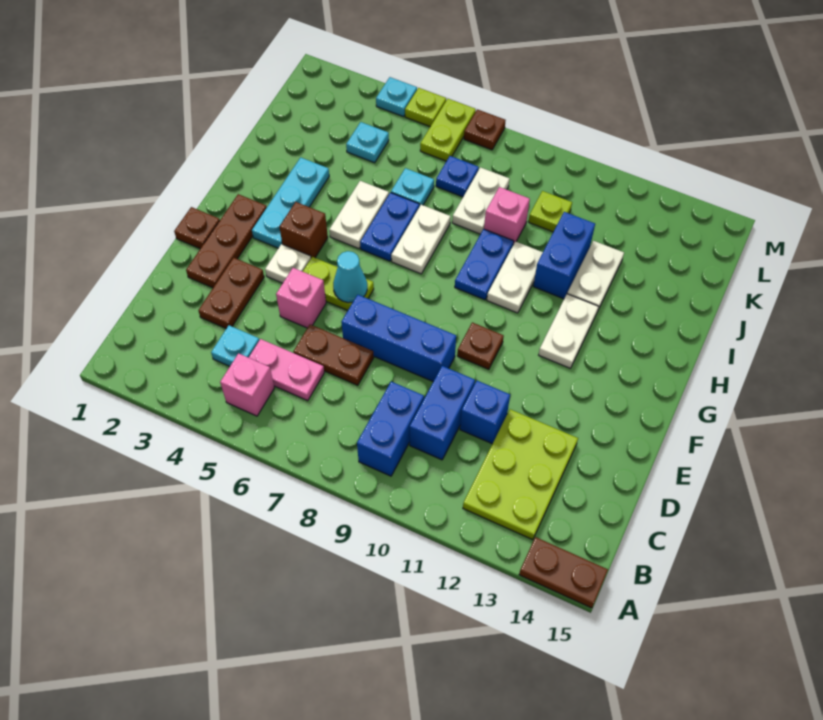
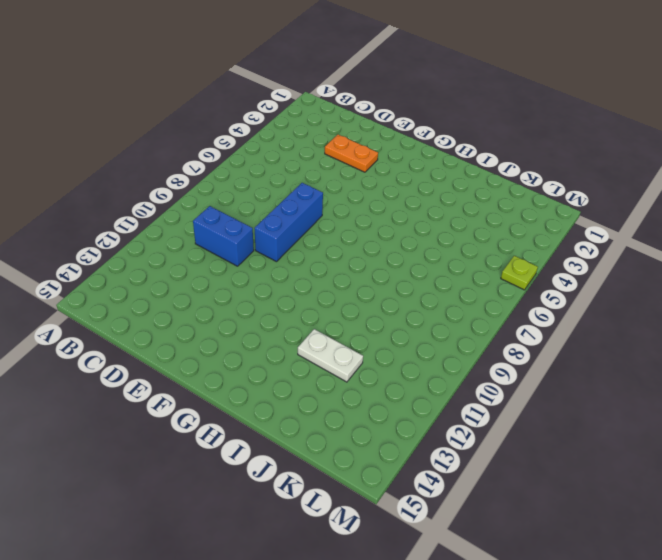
orange 1x2 plate [325,135,378,172] -> brown 1x2 plate [198,258,264,328]
none -> brown 1x2 plate [519,537,608,608]
none -> pink 1x1 brick [220,353,274,416]
none -> blue 1x2 brick [357,382,424,476]
none -> lime 2x3 plate [463,409,578,540]

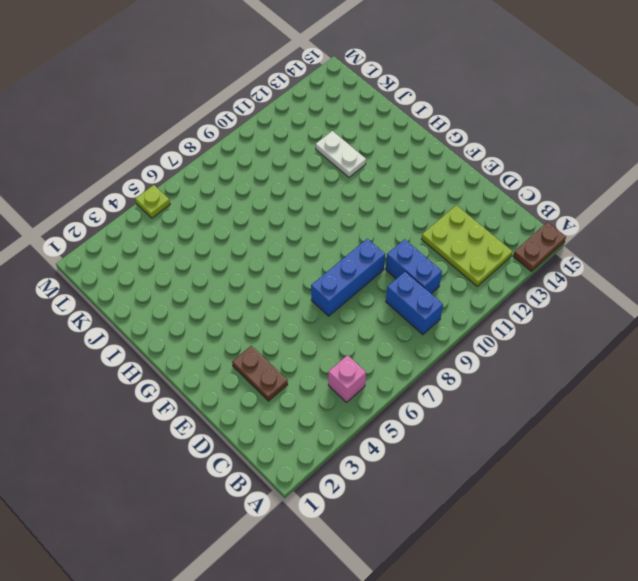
none -> cyan 1x1 plate [211,325,259,366]
none -> pink 1x2 plate [249,339,324,401]
none -> brown 1x2 plate [293,324,374,385]
none -> blue 1x1 brick [460,381,510,444]

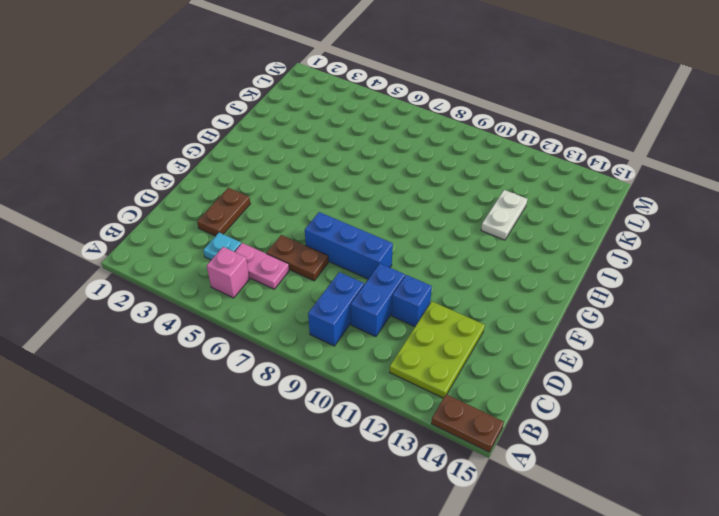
none -> brown 1x3 plate [186,194,267,288]
none -> pink 1x1 brick [276,268,326,328]
none -> brown 1x1 plate [174,207,220,249]
none -> white 1x1 plate [265,244,311,283]

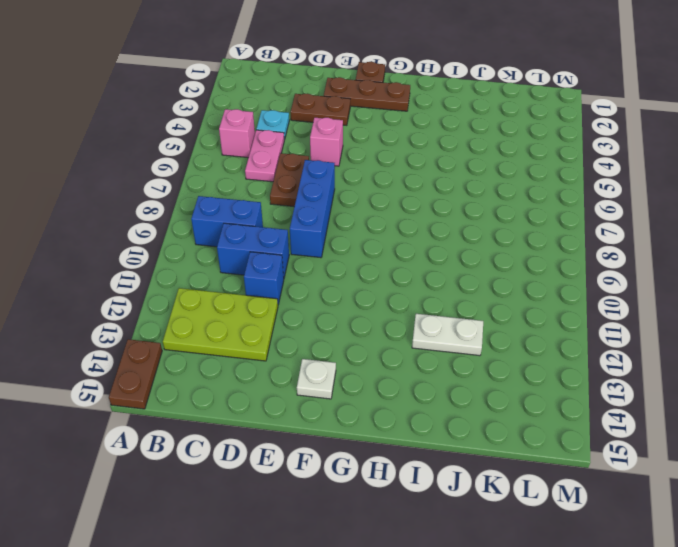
white 1x1 plate [297,359,336,399] -> white 1x1 plate moved to [265,244,311,283]
none -> lime 1x2 plate [303,257,374,310]
none -> brown 1x1 plate [457,322,504,369]
none -> cyan 1x3 plate [252,157,329,248]
none -> brown 1x1 brick [279,202,328,258]

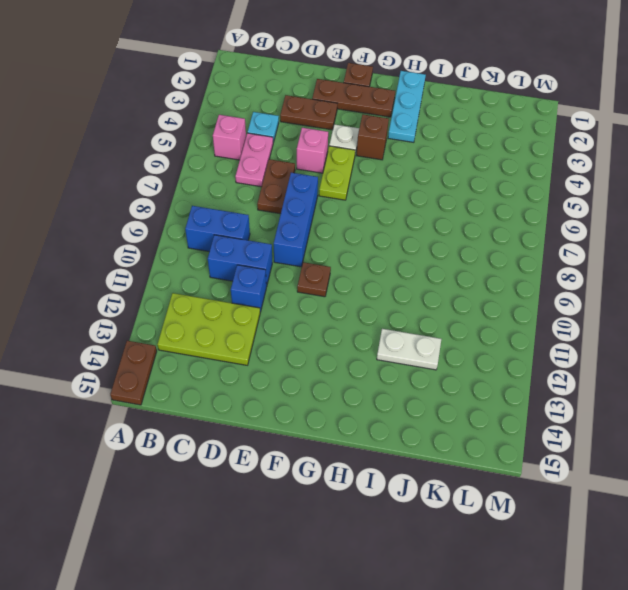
cyan 1x3 plate [388,71,426,142] -> cyan 1x3 plate turned to [252,157,329,248]
none -> white 1x2 plate [539,294,598,368]
none -> white 1x2 plate [329,181,389,249]
none -> blue 1x2 plate [360,193,419,261]
none -> white 1x2 plate [391,205,450,274]

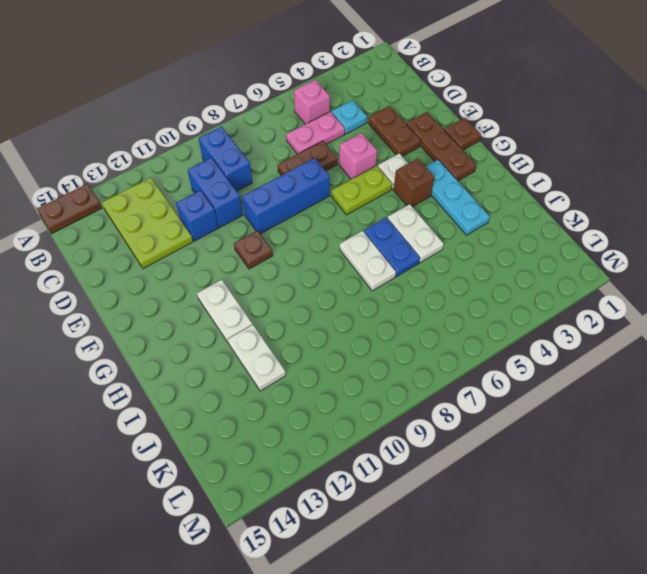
none -> blue 1x2 plate [455,229,514,300]
none -> white 1x2 plate [487,242,543,313]
none -> blue 1x2 brick [533,212,595,299]
none -> cyan 1x1 plate [391,168,434,207]

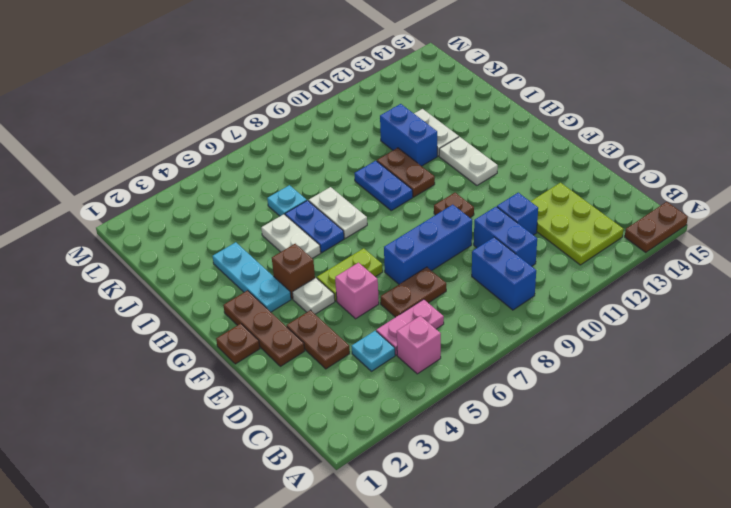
brown 1x2 plate [377,148,435,197] -> white 1x2 plate [487,242,543,313]
none -> white 1x2 plate [452,167,509,234]
none -> pink 1x1 brick [484,187,530,244]
none -> cyan 1x1 plate [346,122,389,163]
none -> blue 1x1 plate [436,156,479,197]

